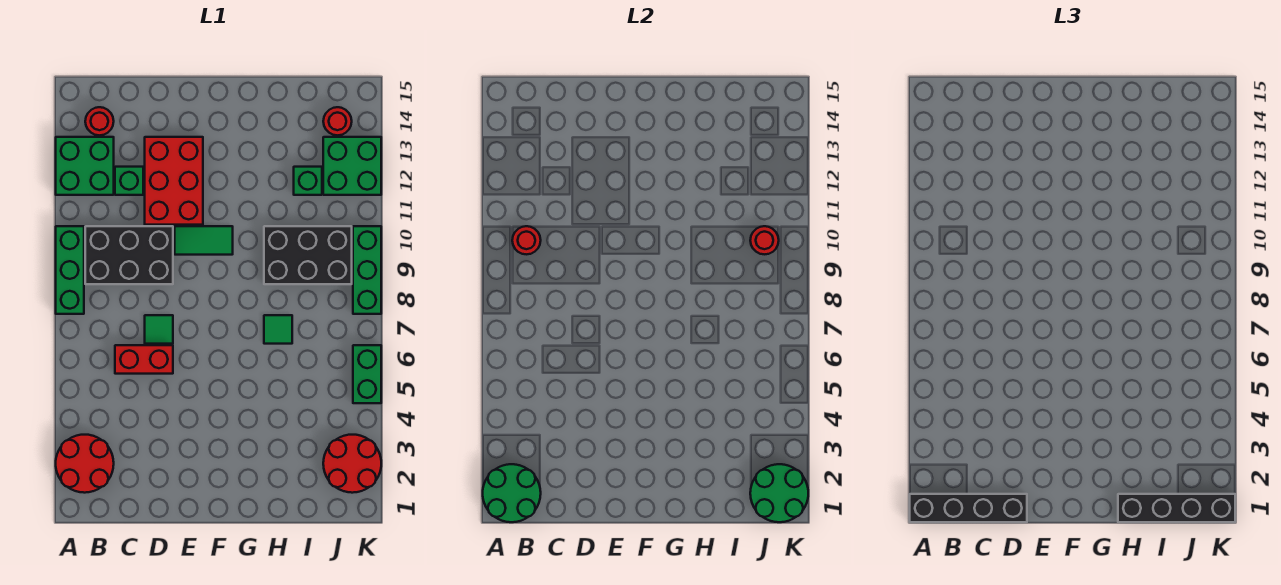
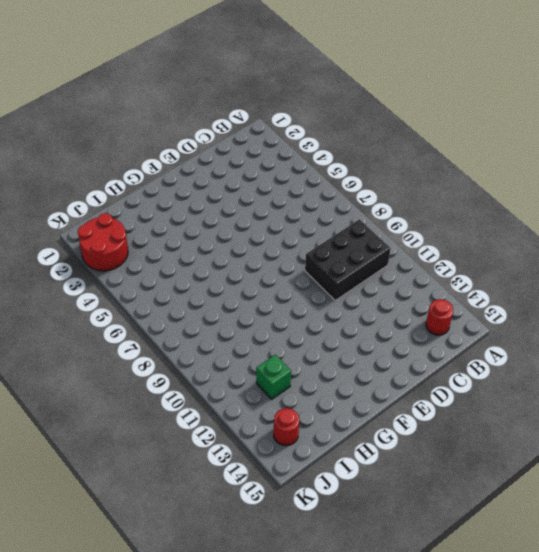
none -> red 2x2 round brick [56,435,114,493]
none -> green 1x3 brick [56,226,84,314]
none -> green 2x2 brick [56,137,114,195]

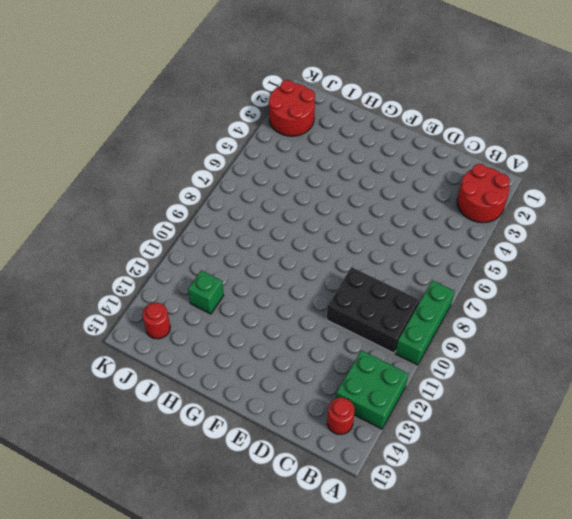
none -> red 1x2 brick [115,345,173,374]
none -> green 1x1 brick [115,167,143,195]
none -> green 1x1 tile [145,315,173,344]

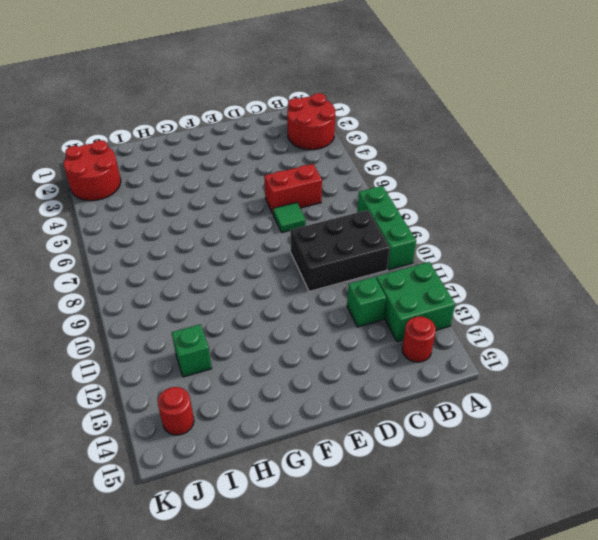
none -> red 2x3 brick [145,137,203,225]
none -> green 1x2 tile [175,226,233,255]
none -> green 1x1 tile [264,315,292,344]

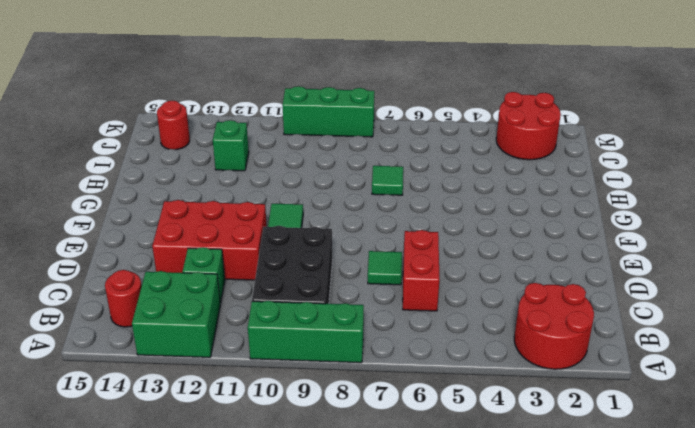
none -> black 2x3 brick [264,226,352,284]
none -> green 2x2 brick [323,137,381,195]
none -> green 1x2 brick [353,345,381,403]

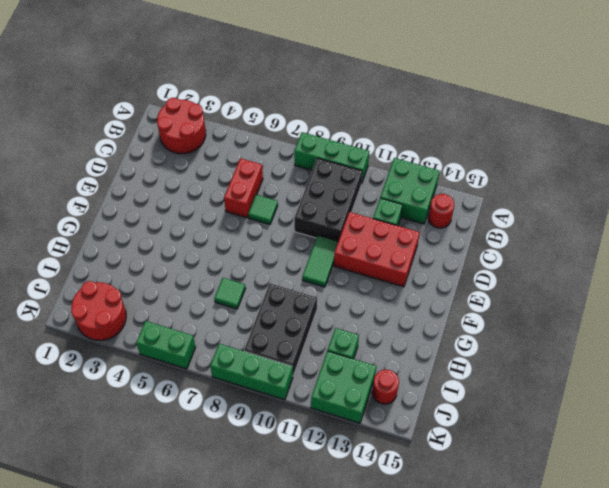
none -> green 2x2 round brick [483,464,541,522]
none -> red 1x1 round brick [512,226,541,254]
none -> green 2x2 round brick [750,464,808,522]

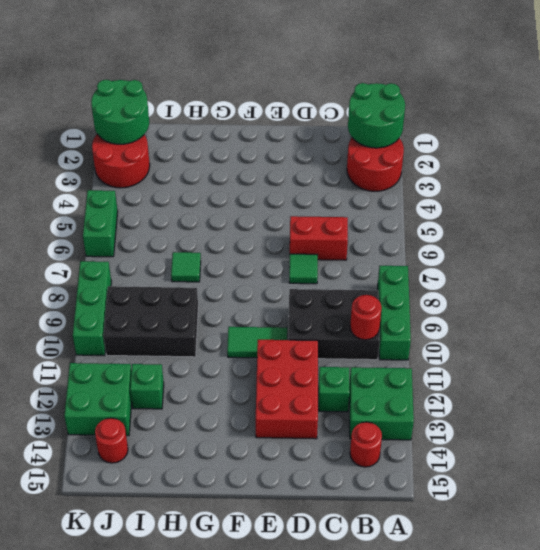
none -> red 1x1 round brick [750,226,779,254]
none -> black 1x4 brick [910,494,1027,522]
none -> black 1x4 brick [1118,494,1235,522]

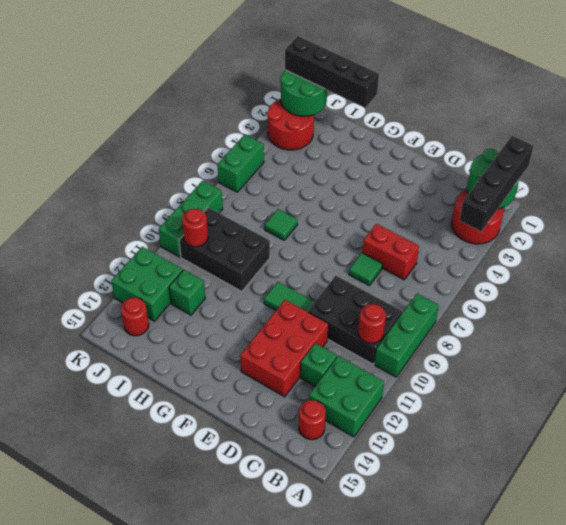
black 1x4 brick [460,136,534,231] -> black 1x4 brick turned to [910,494,1027,522]

